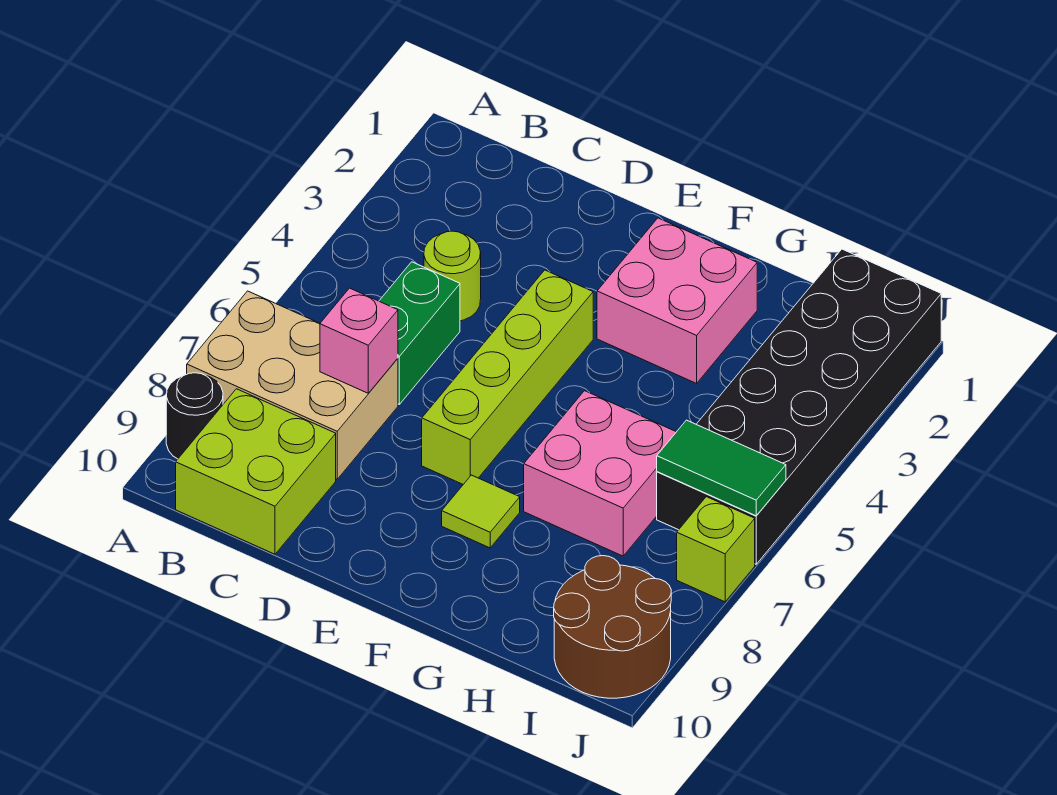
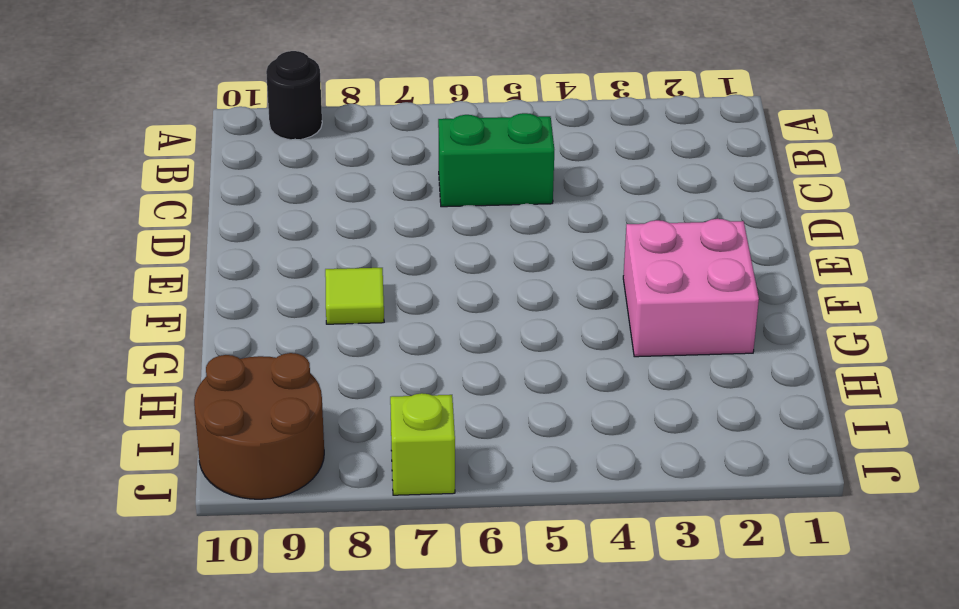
none -> tan 2x3 brick [187,291,398,479]
none -> lime 2x2 brick [176,389,336,554]
none -> lime 1x1 round brick [424,231,481,321]

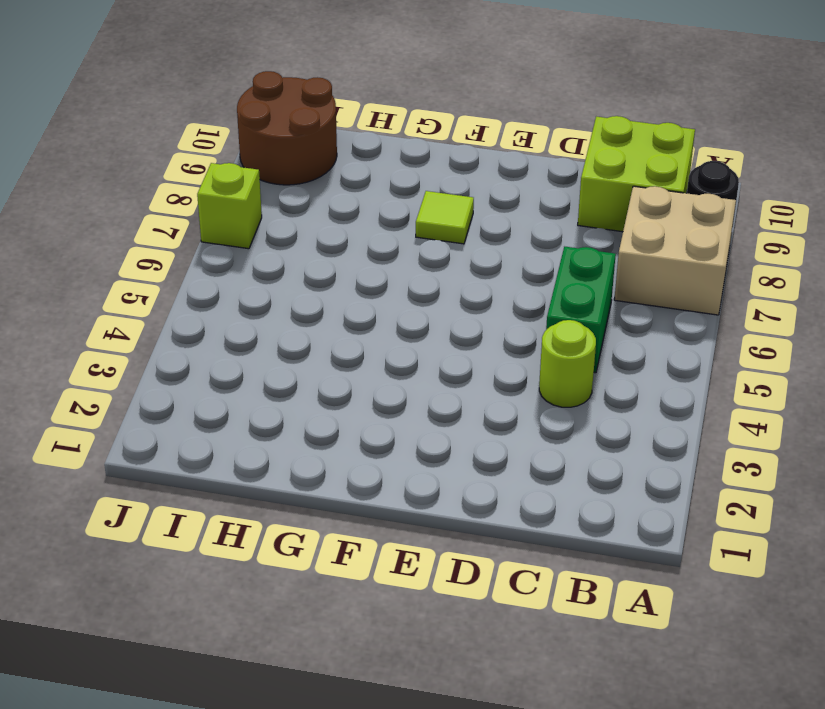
tan 2x2 brick [614,186,736,315] -> tan 2x3 brick [187,291,398,479]
none -> lime 1x4 brick [422,270,593,484]
none -> pink 2x2 brick [597,218,757,383]
none -> pink 2x2 brick [524,391,676,556]

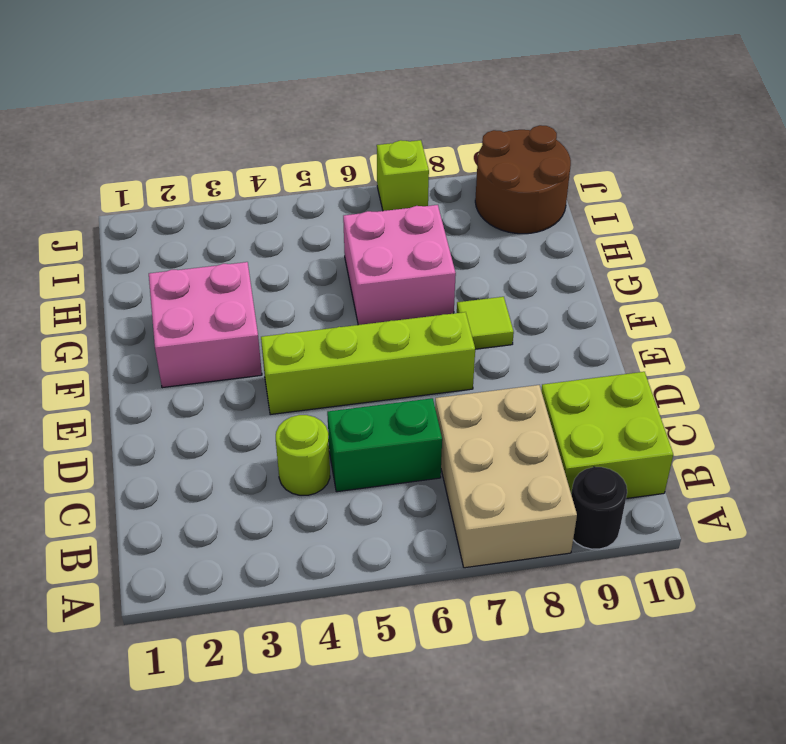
none -> black 2x6 brick [657,249,941,564]
none -> pink 1x1 brick [320,288,398,393]
none -> green 1x2 tile [657,420,786,516]

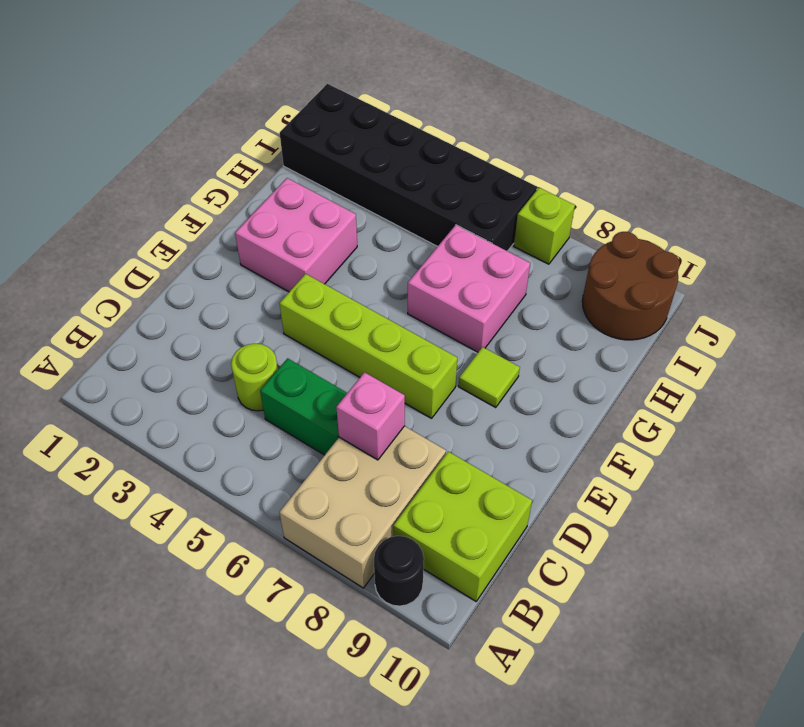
none -> green 1x2 tile [657,420,786,516]

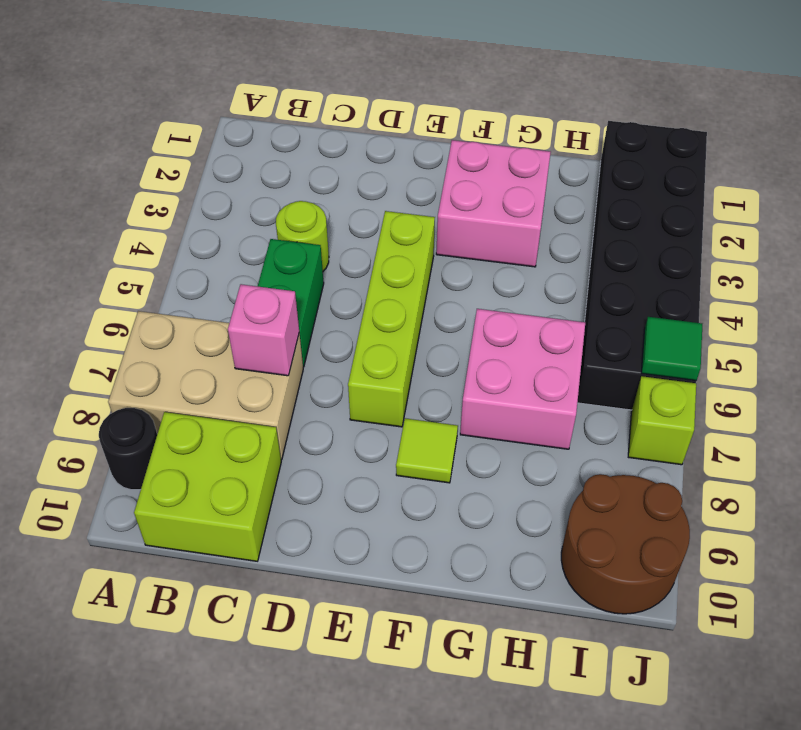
green 1x1 tile [642,317,702,381] -> green 1x2 tile [657,420,786,516]

